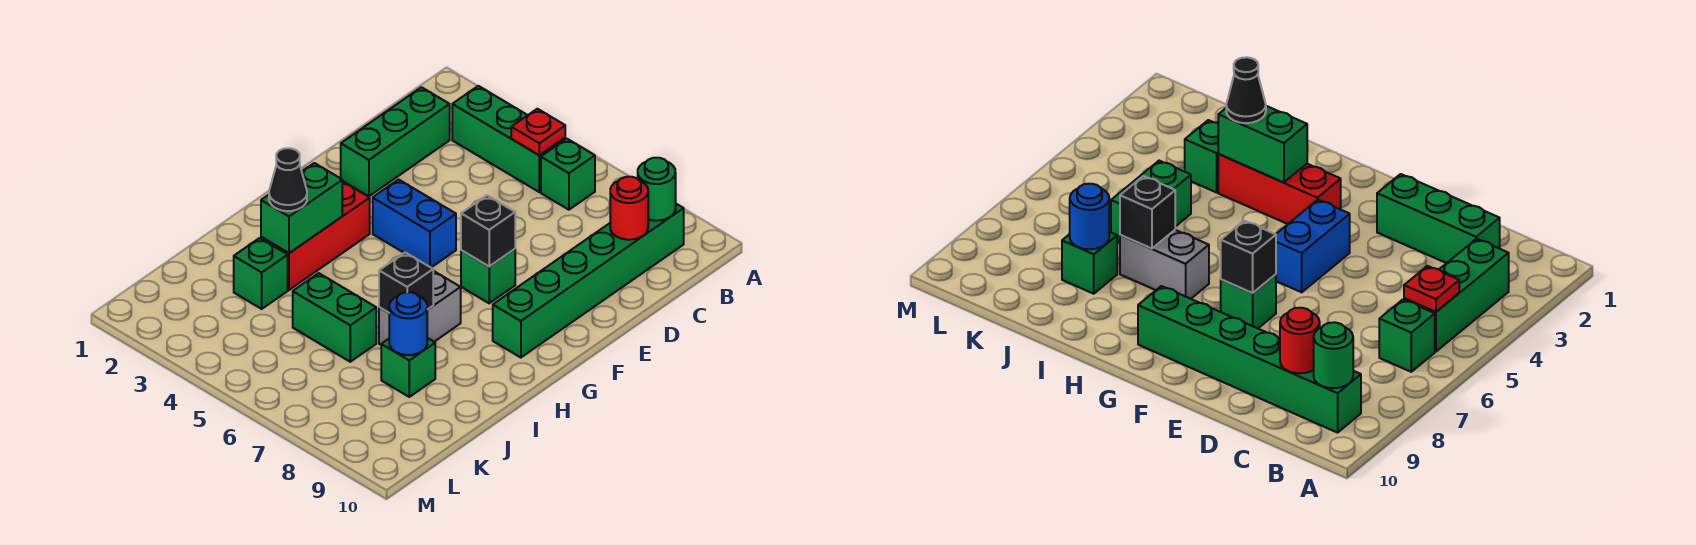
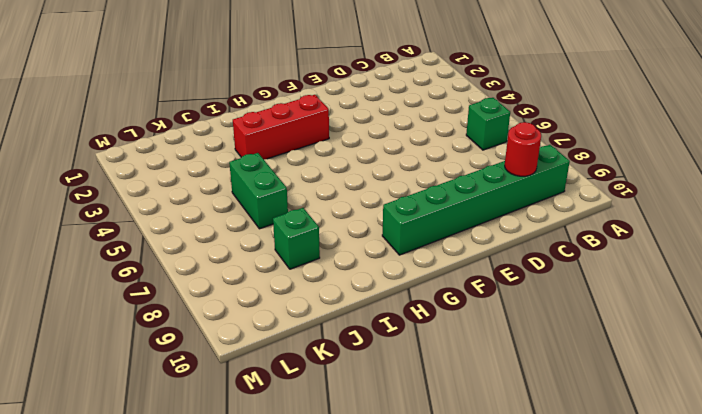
none -> green 1x3 brick [452,86,565,192]
none -> green 1x3 brick [341,87,450,196]
none -> blue 1x2 brick [373,180,456,267]

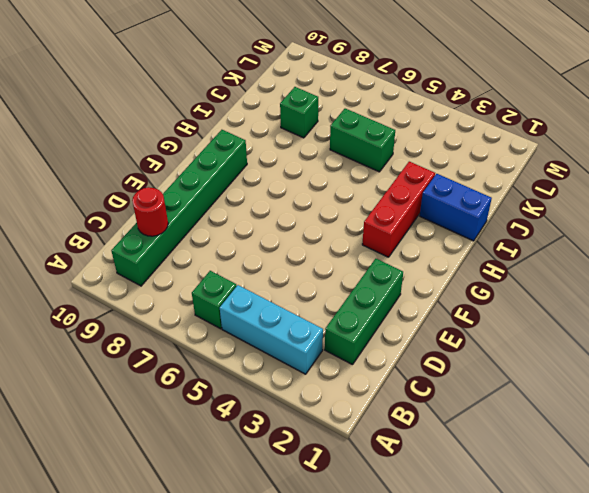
cyan 1x3 brick [220,285,323,374] -> green 1x3 brick [452,86,565,192]
blue 1x2 brick [420,174,492,241] -> blue 1x2 brick moved to [373,180,456,267]
none -> green 1x1 brick [461,249,515,303]
none -> grey 1x2 brick [379,271,461,345]
none -> green 1x1 brick [234,238,288,309]

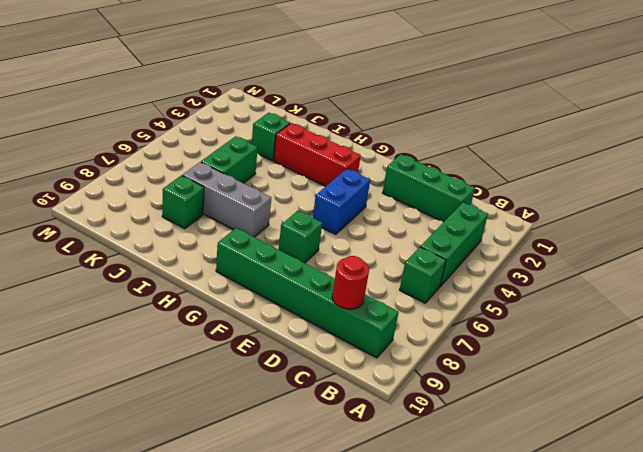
grey 1x3 brick [182,162,271,237] -> grey 1x2 brick [379,271,461,345]
none -> red 1x1 plate [511,109,565,155]
none -> green 1x1 round brick [638,158,676,221]
none -> black 1x1 brick [461,195,515,266]

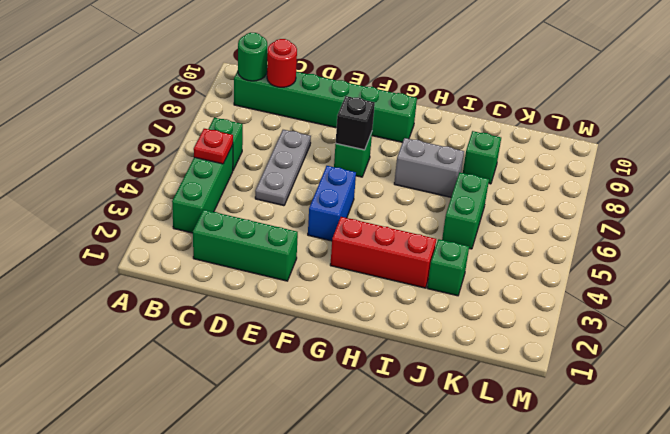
grey 1x3 plate [255,130,311,206] -> none
none -> green 1x2 brick [261,163,342,253]
none -> black 1x1 brick [379,252,433,313]
none -> blue 1x1 round brick [389,292,427,355]

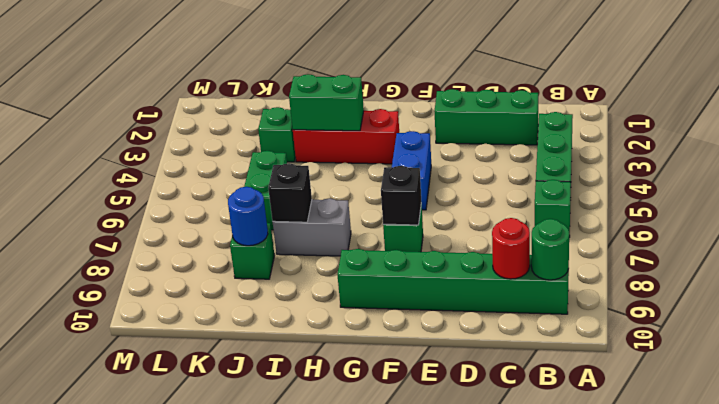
none -> red 1x1 plate [511,109,565,155]
none -> black 1x1 cone [269,148,307,211]

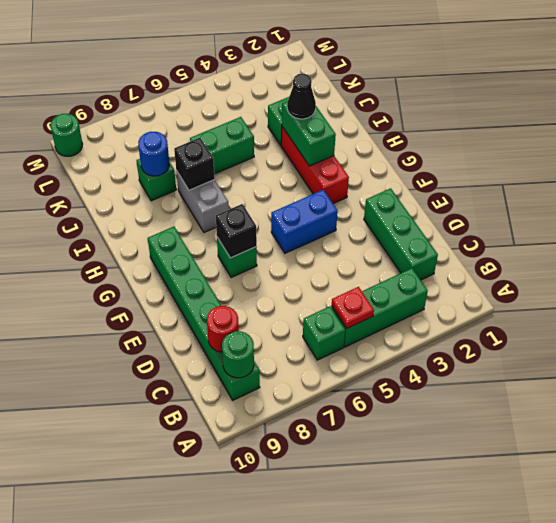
green 1x1 round brick [51,114,83,156] -> none

